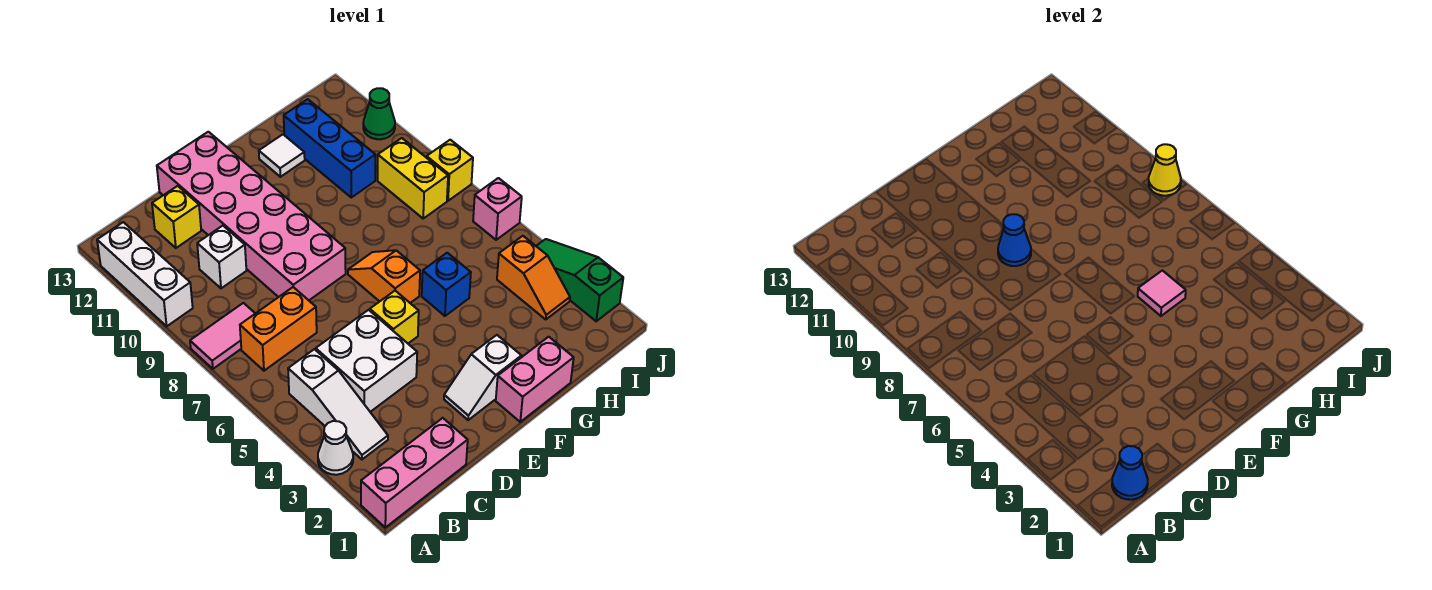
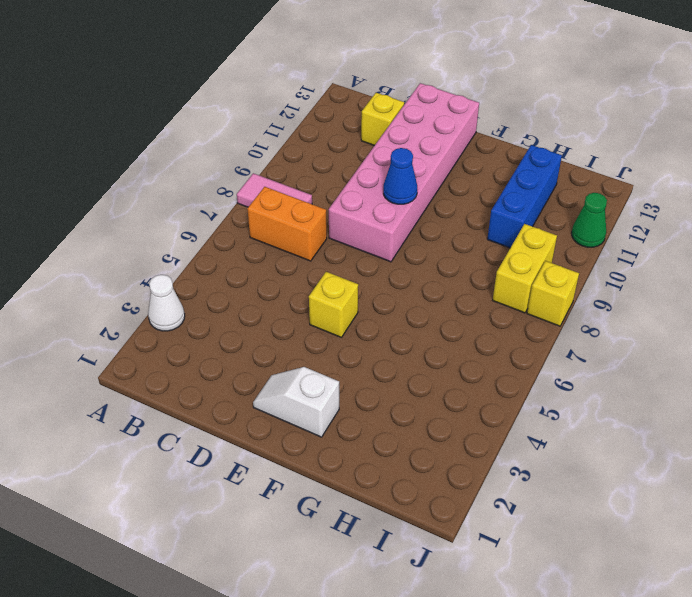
none -> pink 1x3 brick [361,418,468,527]
none -> white 1x3 brick [97,222,193,326]
none -> white 1x3 slope [288,349,388,459]

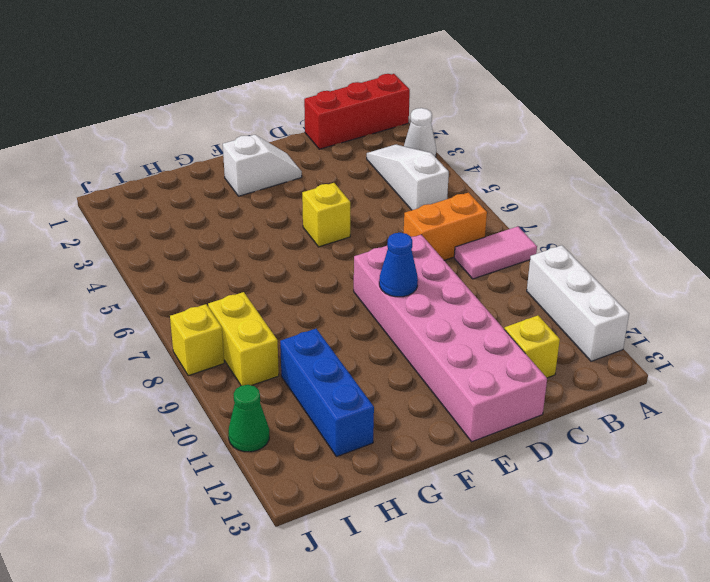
red 1x3 brick [304,74,410,149] -> pink 1x3 brick [361,418,468,527]
none -> white 2x2 brick [316,310,417,412]
none -> white 1x1 brick [197,226,246,288]
none -> pink 1x2 brick [496,337,574,422]

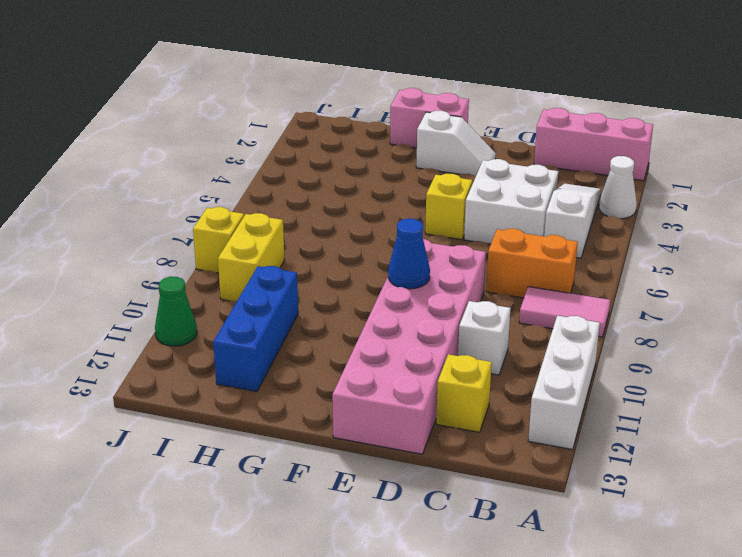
none -> orange 1x2 slope [348,250,420,303]
none -> blue 1x1 brick [422,253,471,316]
none -> white 1x1 tile [259,135,305,177]

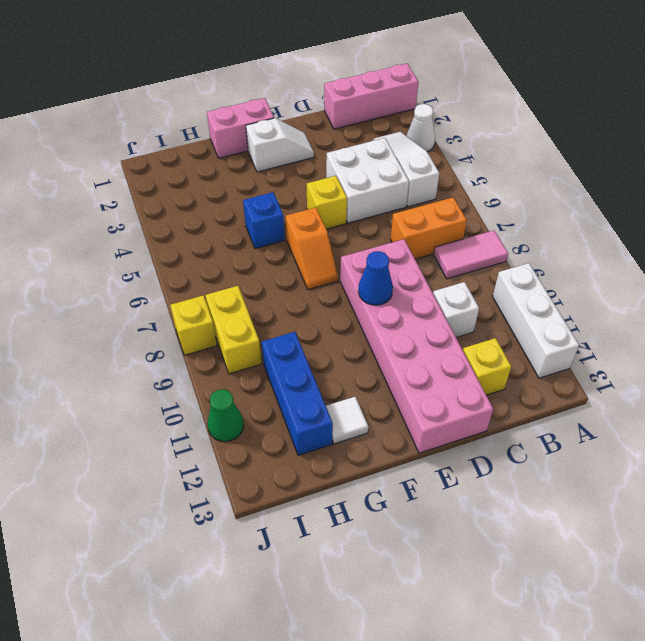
none -> orange 1x2 slope [497,236,570,319]
none -> green 1x3 slope [536,239,623,321]
none -> pink 1x1 brick [473,178,522,240]

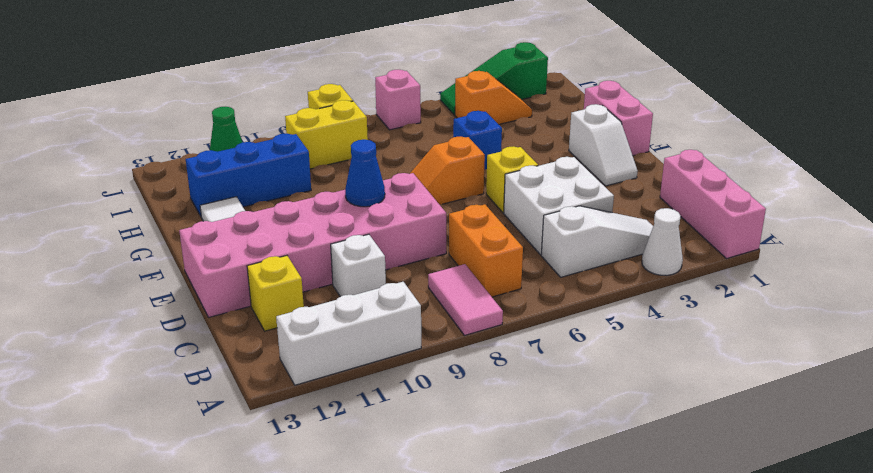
none -> blue 1x1 cone [1112,446,1148,500]
none -> pink 1x1 tile [1138,270,1186,316]
none -> yellow 1x1 cone [1149,144,1181,196]

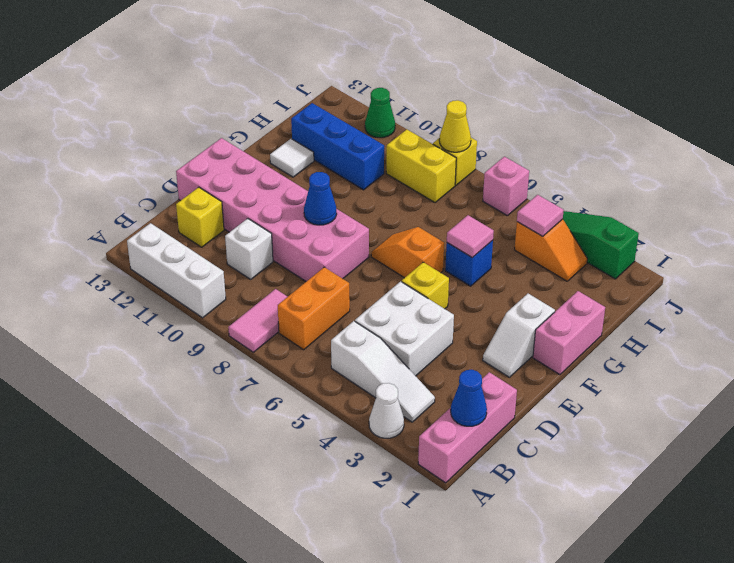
pink 1x1 tile [517,195,564,236] -> none

